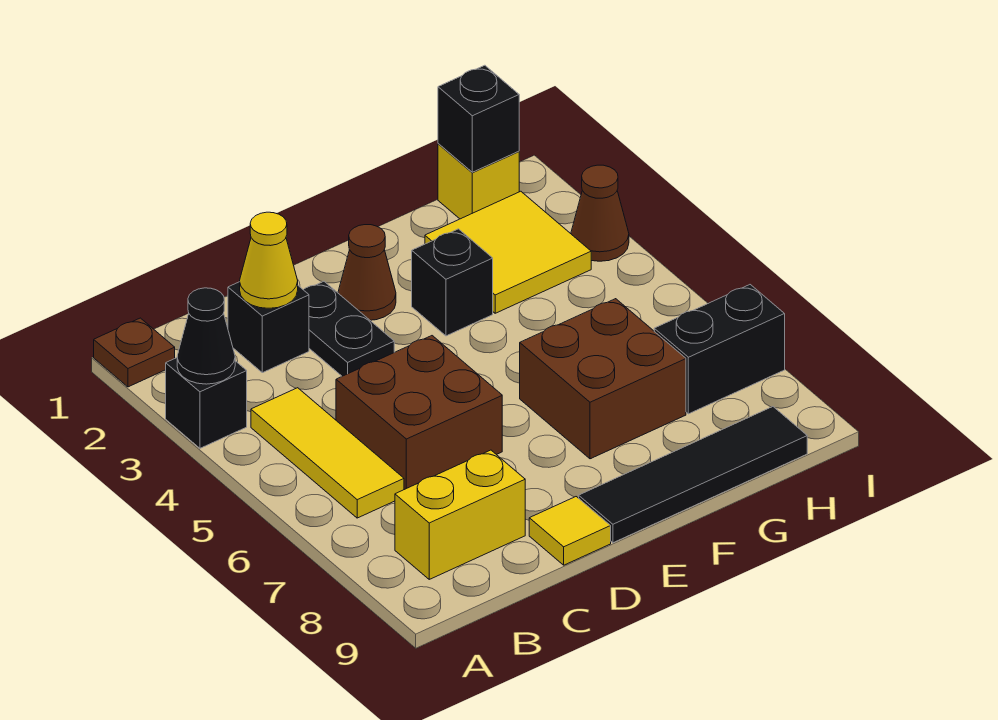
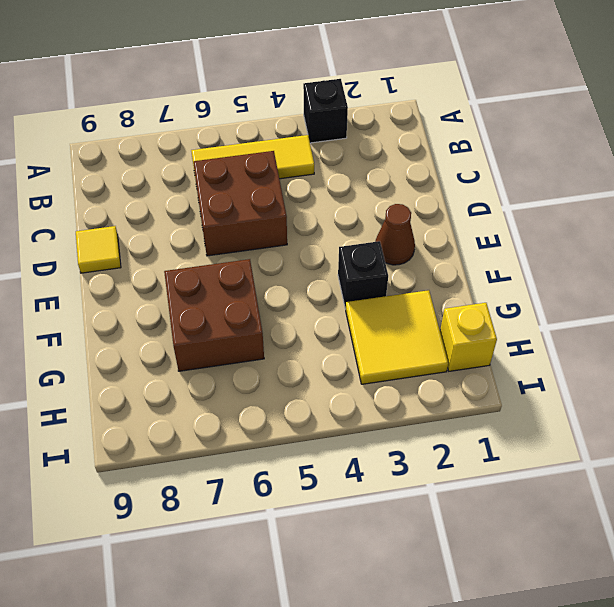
none -> brown 1x1 plate [94,318,175,387]
none -> yellow 1x2 brick [395,450,525,579]
none -> black 1x1 brick [228,282,309,373]

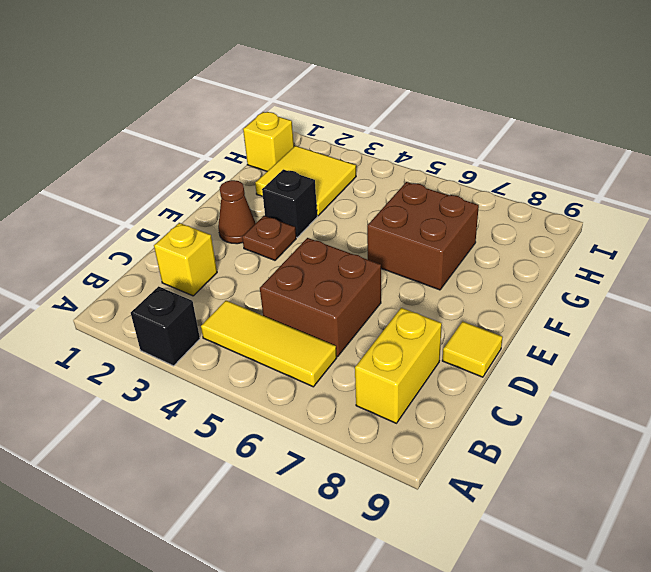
yellow 1x1 brick [154,223,217,296] -> black 1x1 brick [228,282,309,373]
brown 1x1 plate [242,216,296,260] -> brown 1x1 plate moved to [94,318,175,387]
none -> black 1x2 plate [304,281,394,376]
none -> black 1x4 tile [579,407,807,543]
none -> black 1x2 brick [654,285,785,414]

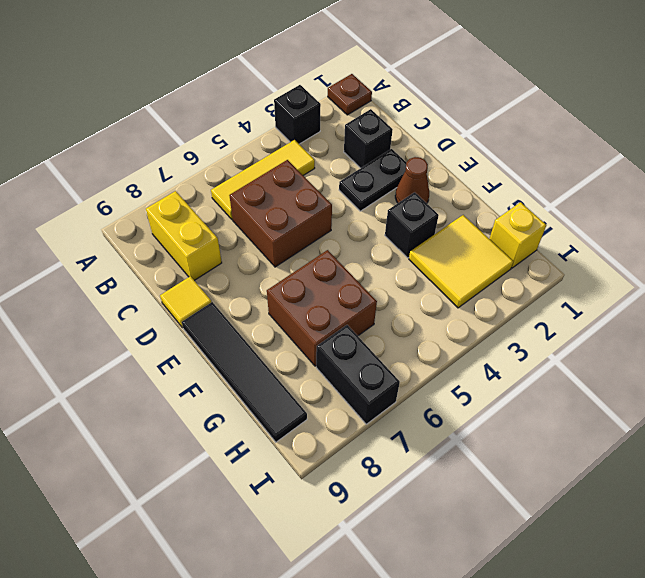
none -> brown 1x1 cone [571,165,629,261]
none -> black 1x1 cone [177,288,235,384]
none -> yellow 1x1 cone [240,212,298,308]

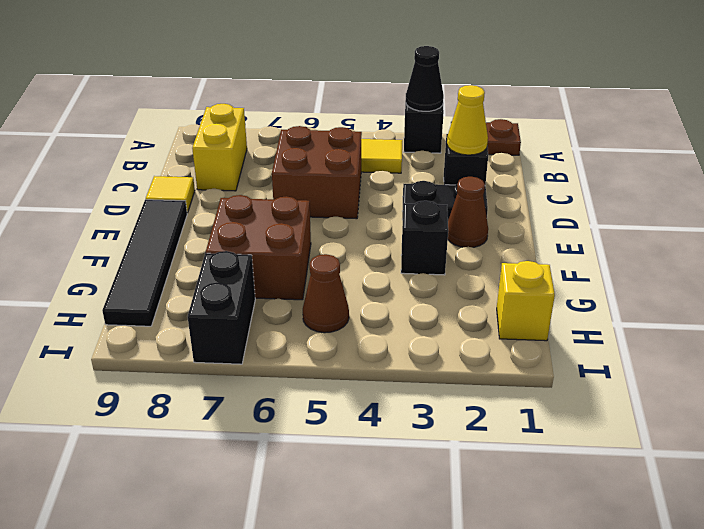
brown 1x1 cone [303,254,349,333] -> brown 1x1 cone moved to [571,165,629,261]
none -> yellow 2x2 tile [425,191,591,313]
none -> black 1x1 brick [438,65,519,172]

